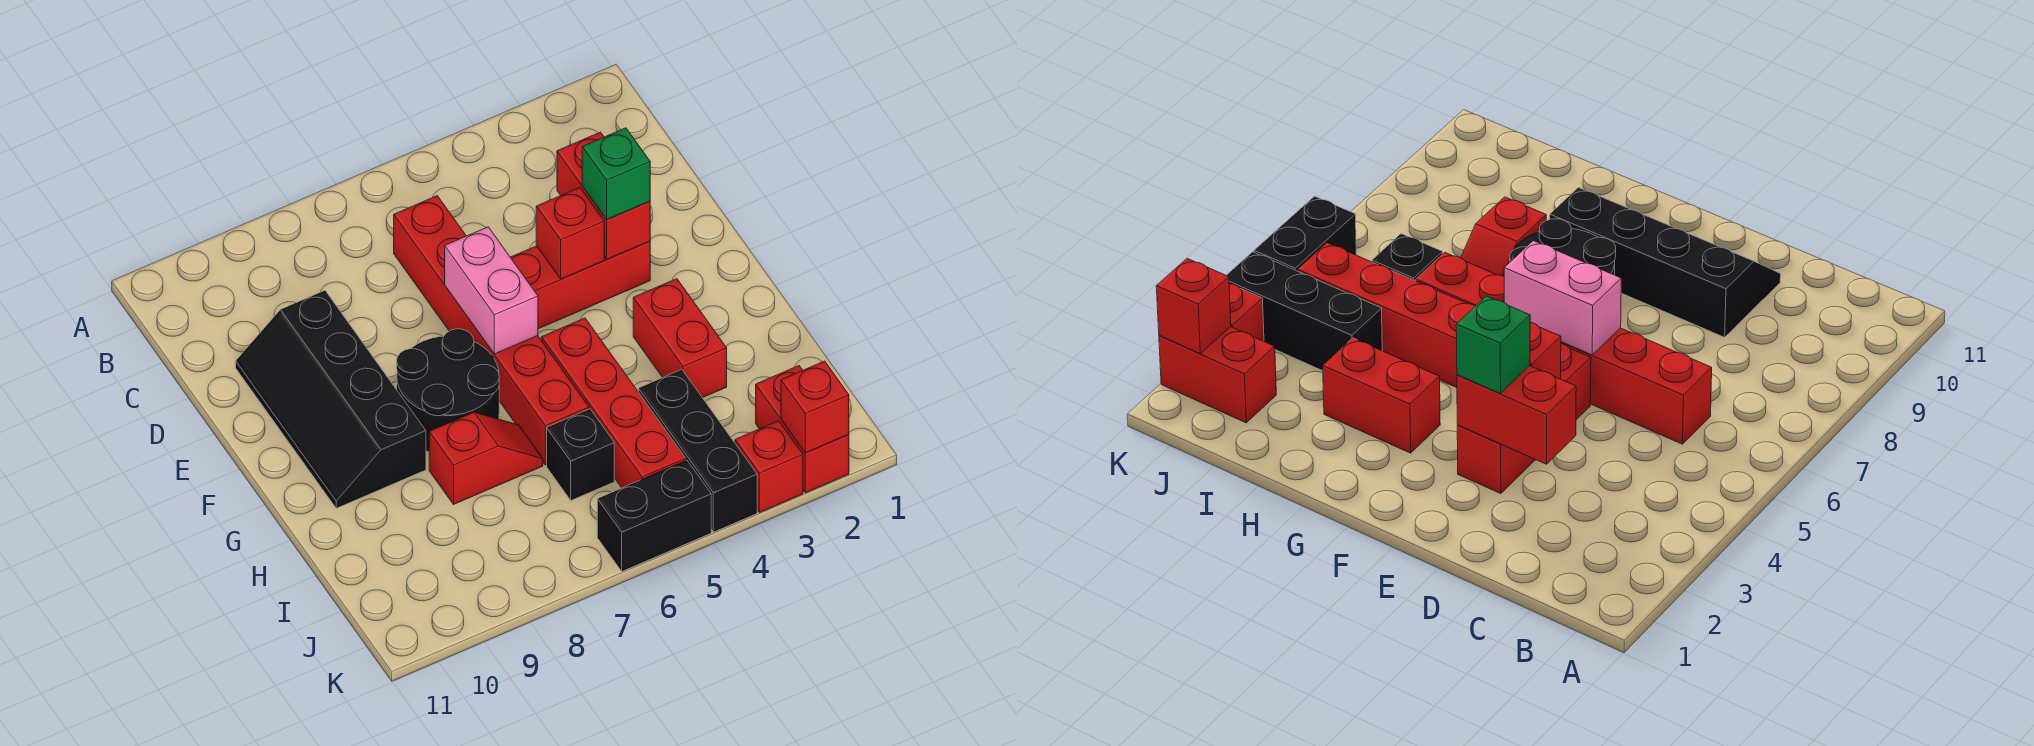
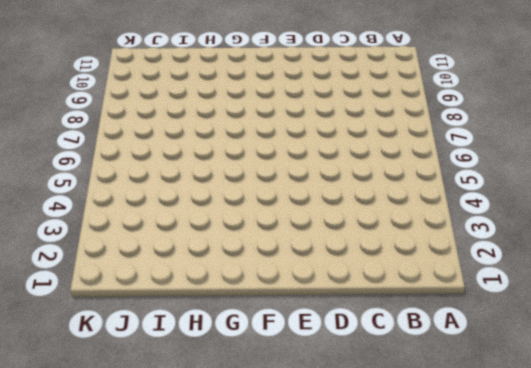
none -> red 1x6 brick [394,196,589,465]
none -> black 2x4 slope [236,291,426,508]
none -> red 1x3 brick [510,241,650,329]

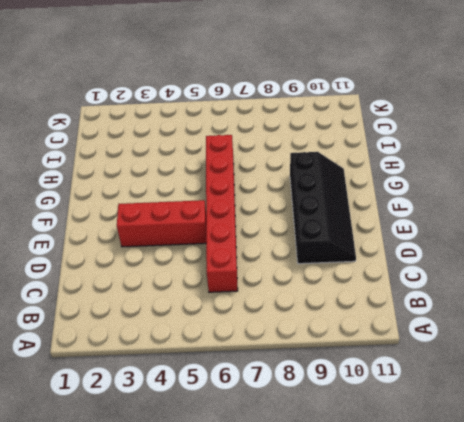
none -> black 2x2 round brick [397,329,499,452]
none -> red 1x2 brick [633,279,727,398]
none -> red 1x4 brick [541,318,686,488]

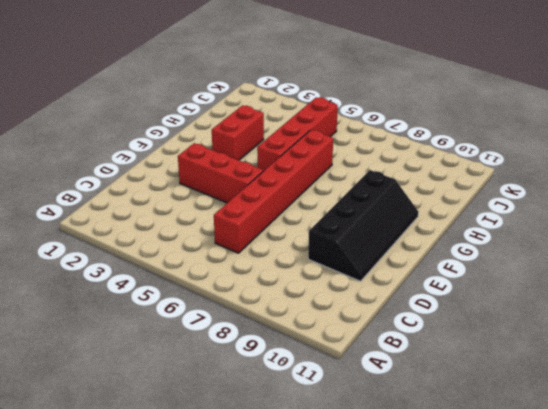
none -> black 2x2 round brick [397,329,499,452]
none -> red 1x2 slope [429,412,543,504]
none -> black 1x3 brick [638,369,757,532]

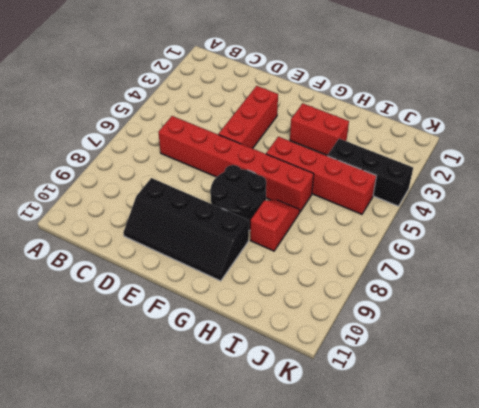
none -> black 1x1 brick [547,409,614,500]
none -> red 1x2 brick [756,366,849,493]
none -> red 1x1 brick [735,421,803,512]

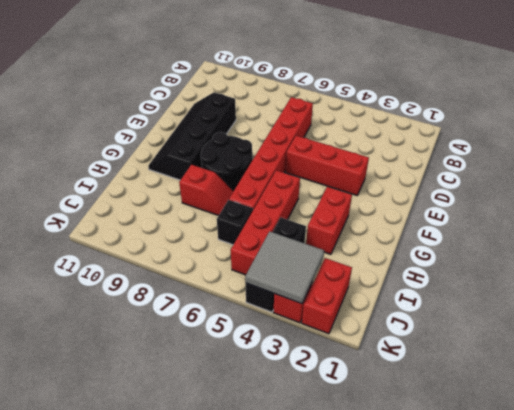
grey 2x2 tile [245,231,324,304] -> none
none -> black 1x2 brick [597,460,711,571]
none -> red 1x2 brick [557,132,650,259]
none -> red 1x1 brick [536,188,604,279]

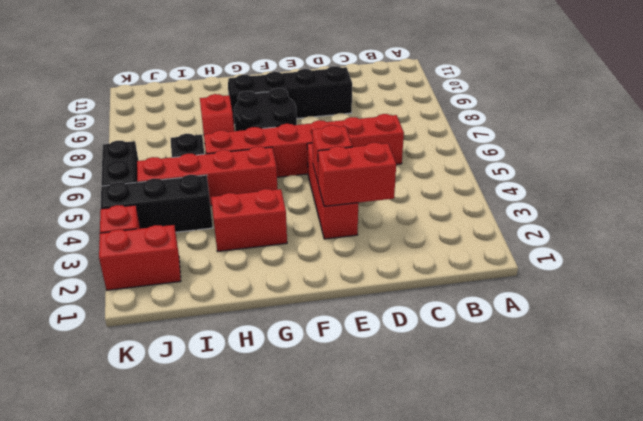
none -> pink 1x2 brick [445,227,538,354]
none -> red 1x1 brick [781,361,849,453]
none -> green 1x1 brick [582,128,650,220]

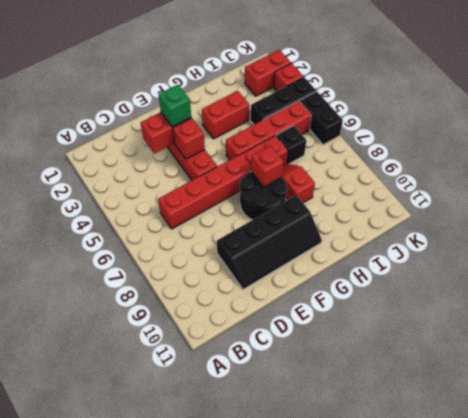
red 1x1 brick [251,146,284,187] -> red 1x1 brick moved to [781,361,849,453]
none -> pink 1x2 brick [445,227,538,354]

